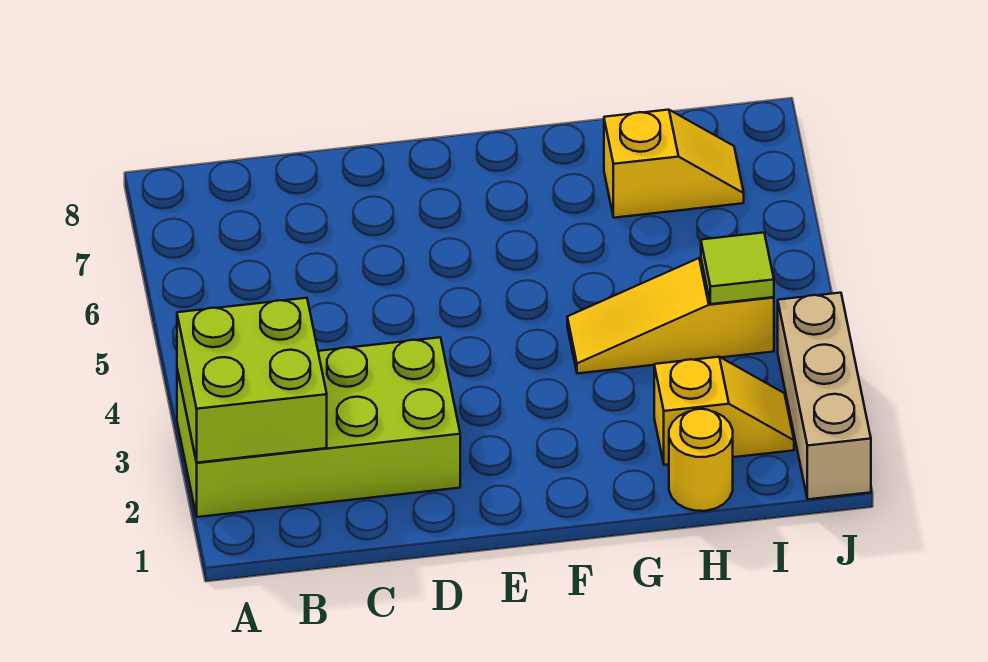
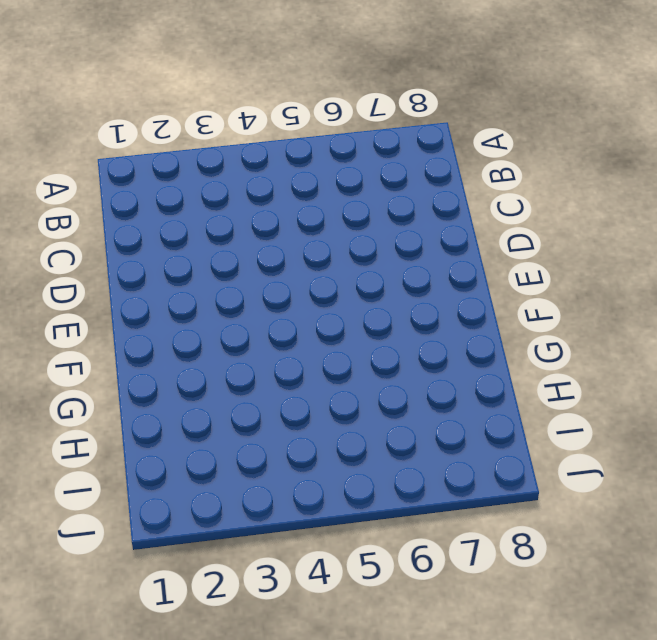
none -> lime 2x4 brick [177,337,460,517]
none -> yellow 1x3 slope [567,258,774,373]

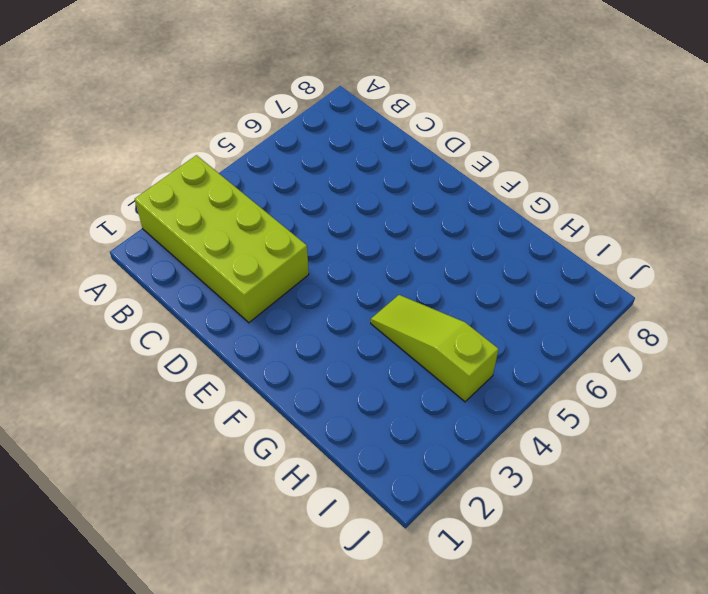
lime 1x3 slope [371,295,499,402] -> yellow 1x3 slope [567,258,774,373]
none -> yellow 1x1 round brick [669,409,733,511]
none -> yellow 1x2 slope [654,357,794,465]

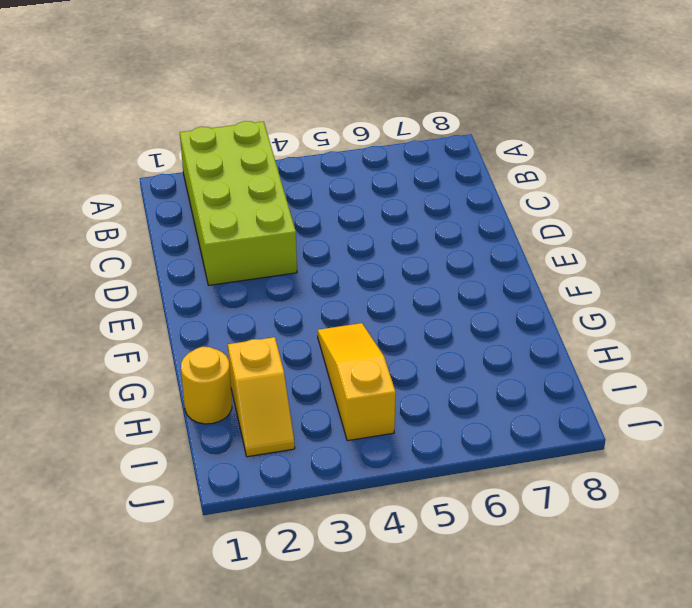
none -> yellow 1x2 slope [604,110,744,218]
none -> tan 1x3 brick [778,293,871,499]

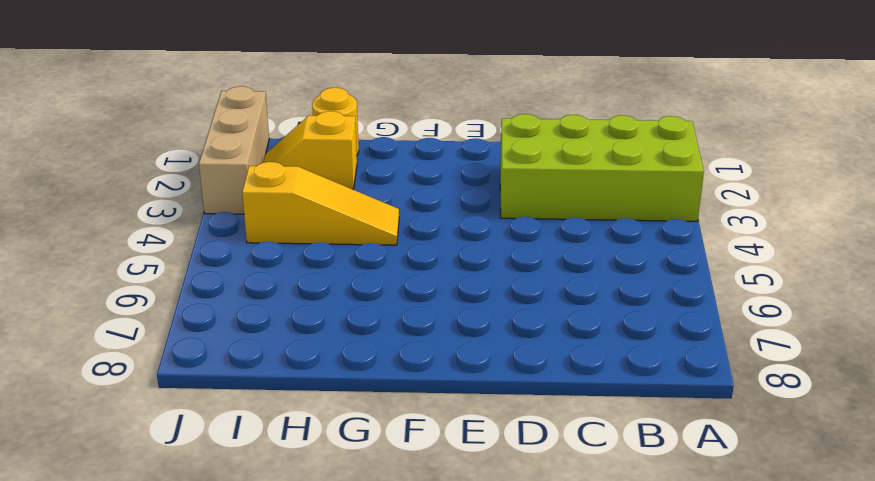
none -> yellow 1x2 slope [604,110,744,218]
none -> lime 2x2 brick [177,298,327,463]

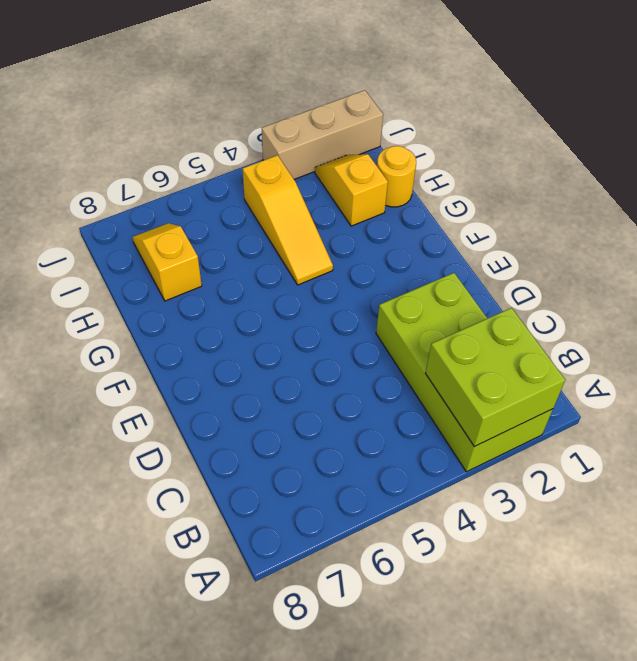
none -> lime 1x1 tile [701,233,774,304]

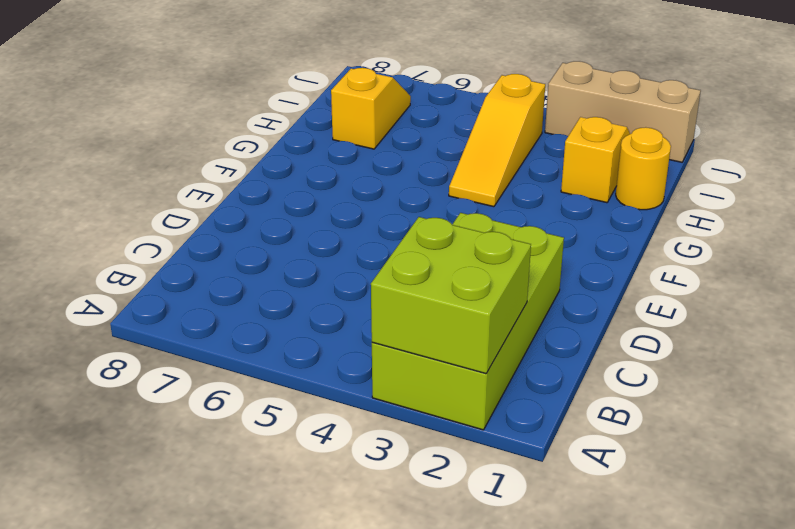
none -> lime 1x1 tile [701,233,774,304]

